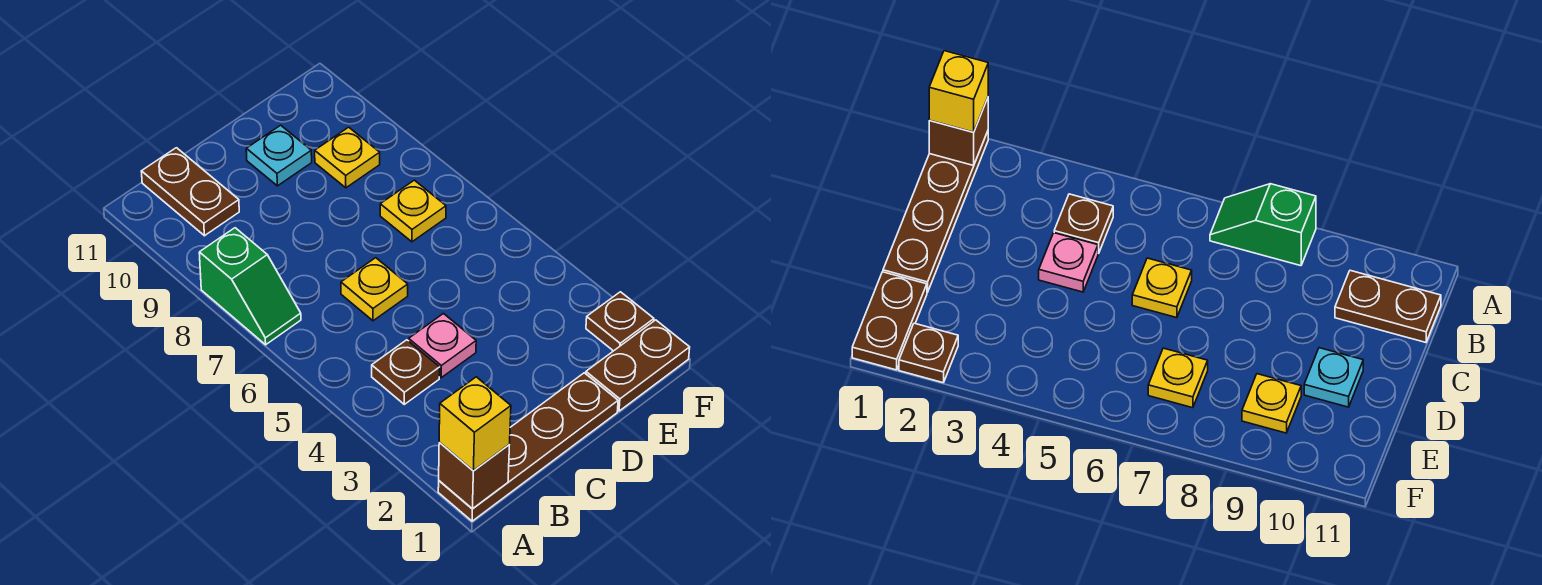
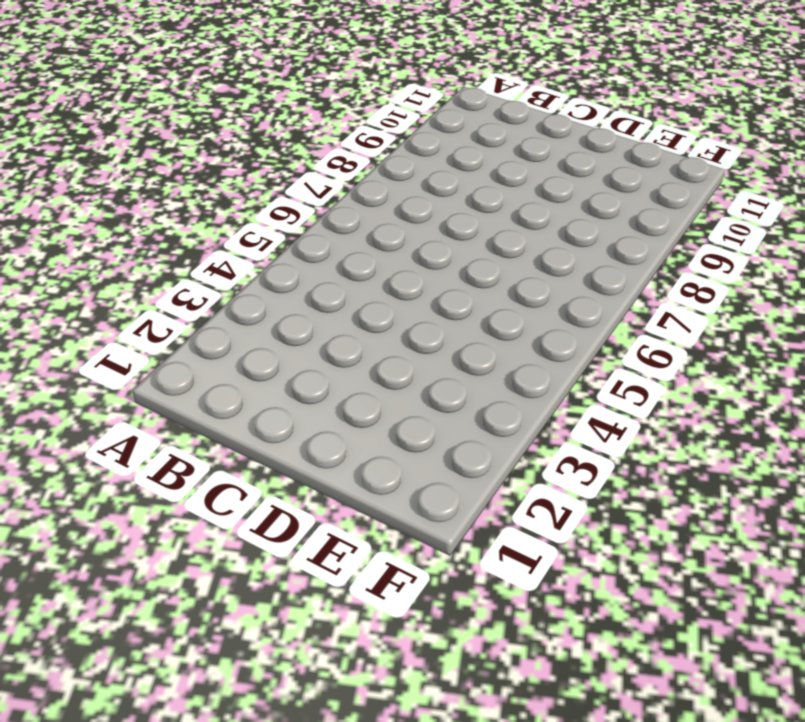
none -> brown 1x4 plate [438,373,618,521]
none -> green 1x2 slope [199,228,301,345]
none -> brown 1x1 plate [372,340,440,404]

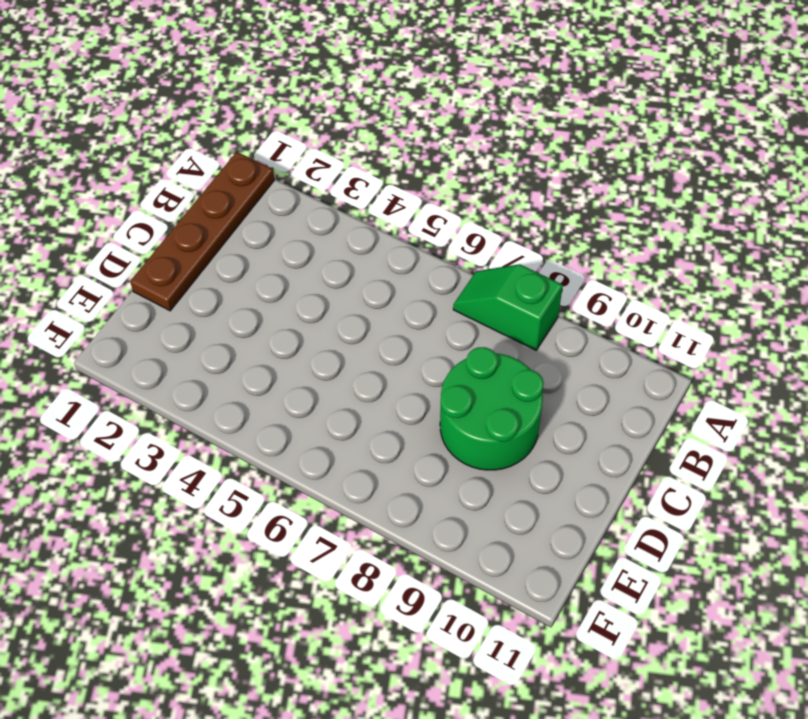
green 2x2 round brick [440,347,544,470] -> none
none -> brown 1x1 plate [372,340,440,404]
none -> brown 1x2 plate [141,148,239,236]
none -> pink 1x1 plate [409,314,476,378]

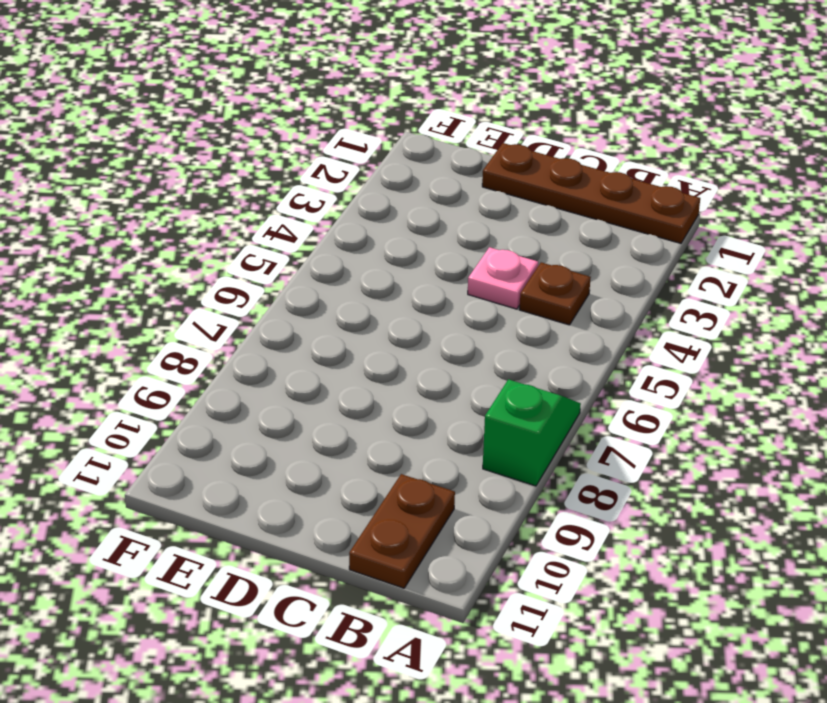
none -> yellow 1x1 plate [341,258,408,321]
none -> cyan 1x1 plate [246,125,312,186]
none -> brown 1x2 plate [586,320,690,411]

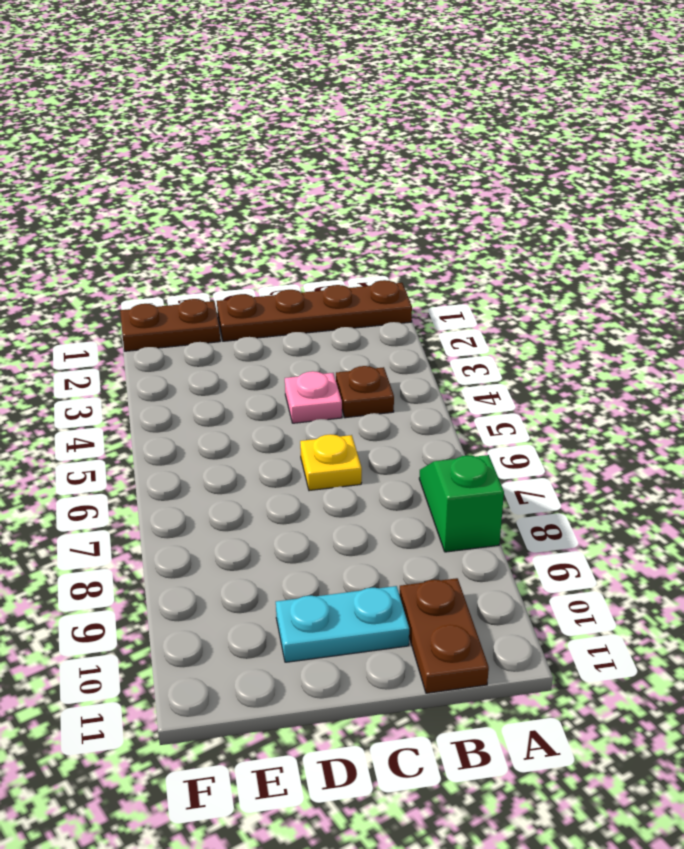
cyan 1x2 plate [276,586,409,662] -> cyan 1x1 plate [246,125,312,186]
none -> yellow 1x1 plate [380,180,446,242]
none -> yellow 1x1 plate [315,127,380,188]
none -> brown 1x1 plate [586,292,654,351]

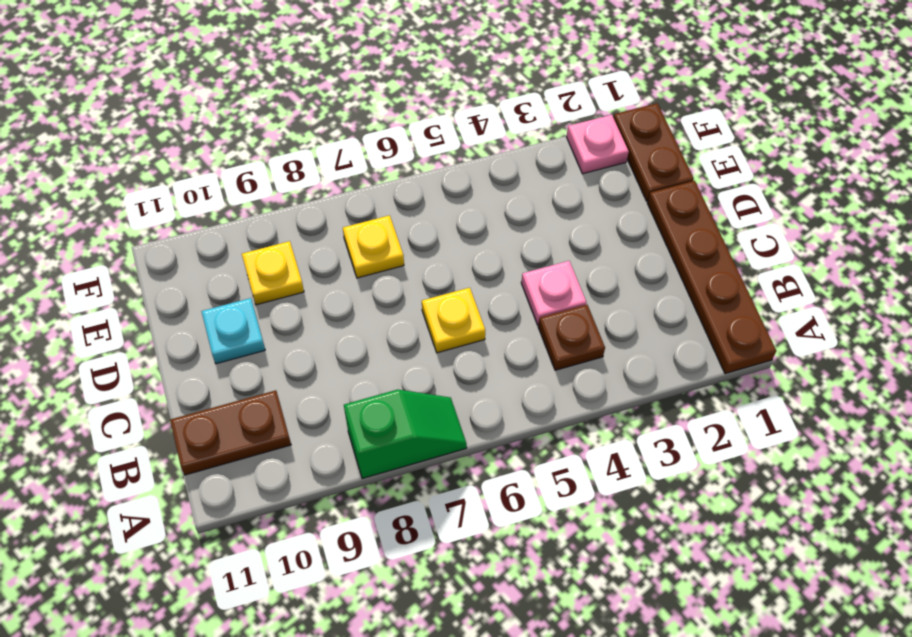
pink 1x1 plate [567,115,629,174] -> brown 1x1 plate [586,292,654,351]
none -> brown 1x1 brick [439,442,509,509]
none -> yellow 1x1 brick [439,377,511,471]

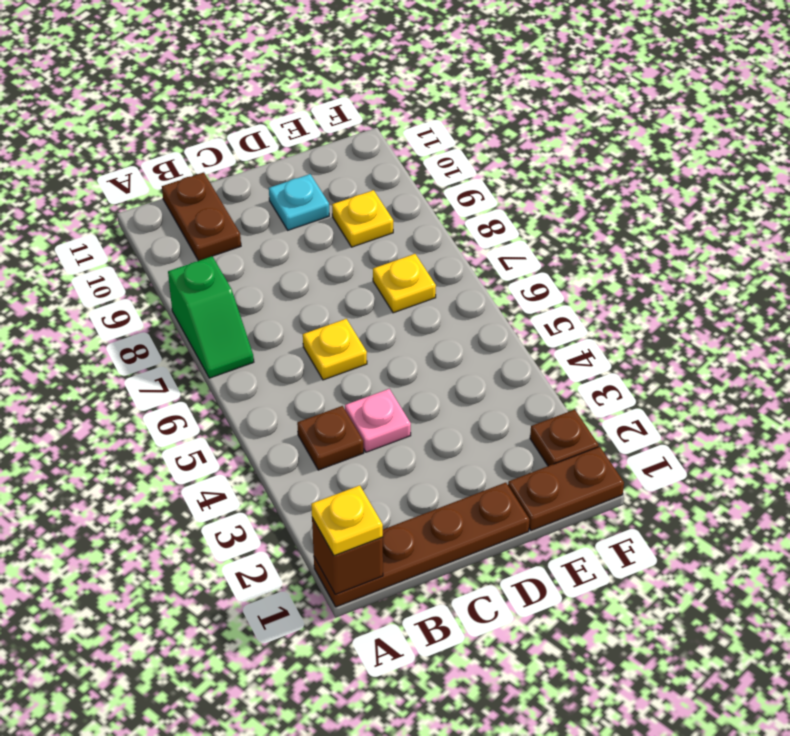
yellow 1x1 plate [311,485,383,556] -> yellow 1x1 brick [439,377,511,471]

